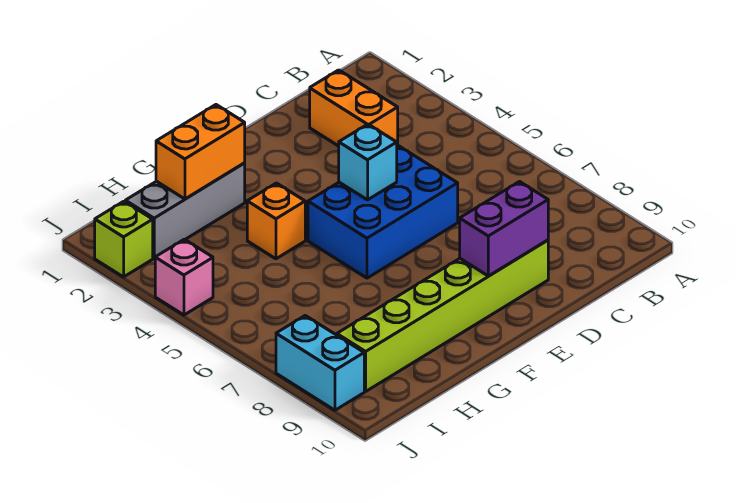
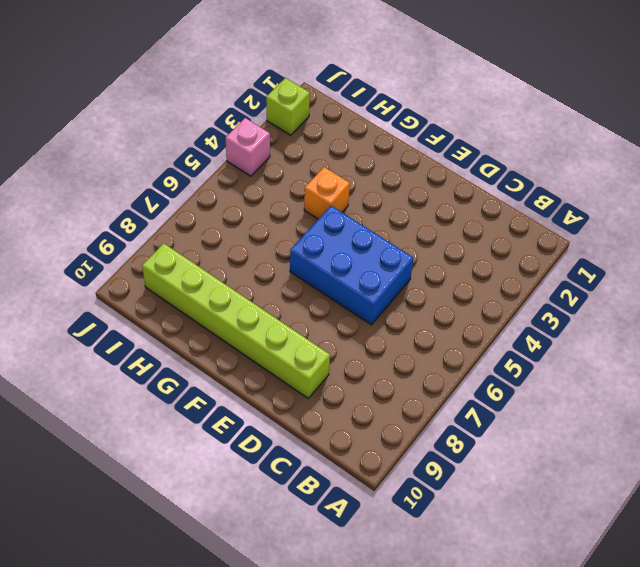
none -> orange 1x2 brick [310,70,398,146]
none -> grey 1x3 brick [125,163,245,258]

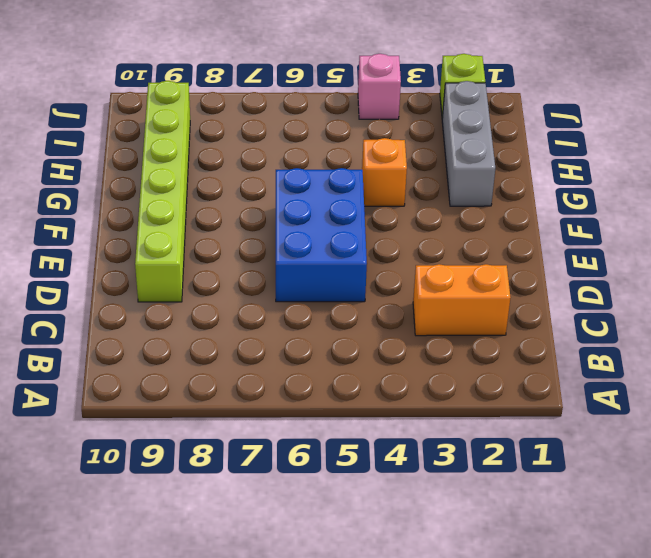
none -> cyan 1x2 brick [276,316,364,410]
none -> purple 1x2 brick [460,182,548,276]

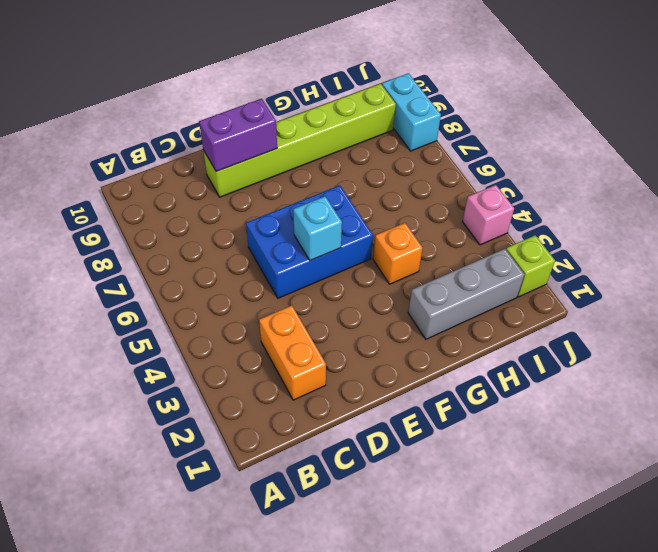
none -> orange 1x2 brick [156,105,245,199]

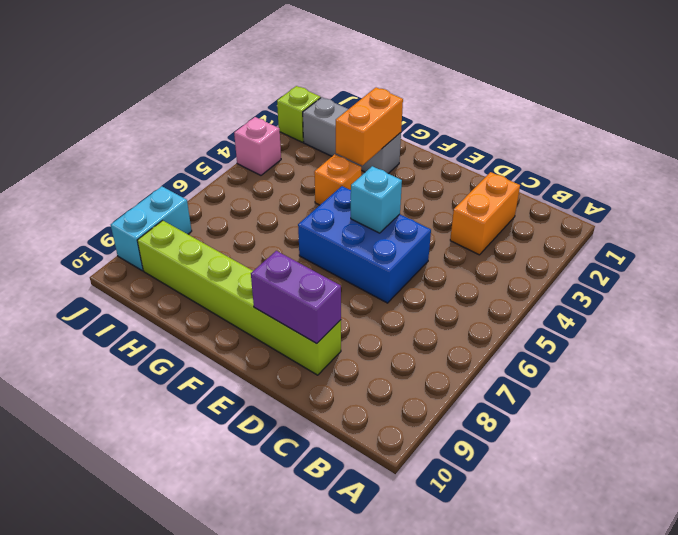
orange 1x2 brick [336,87,403,165] -> orange 1x2 brick turned to [156,105,245,199]

